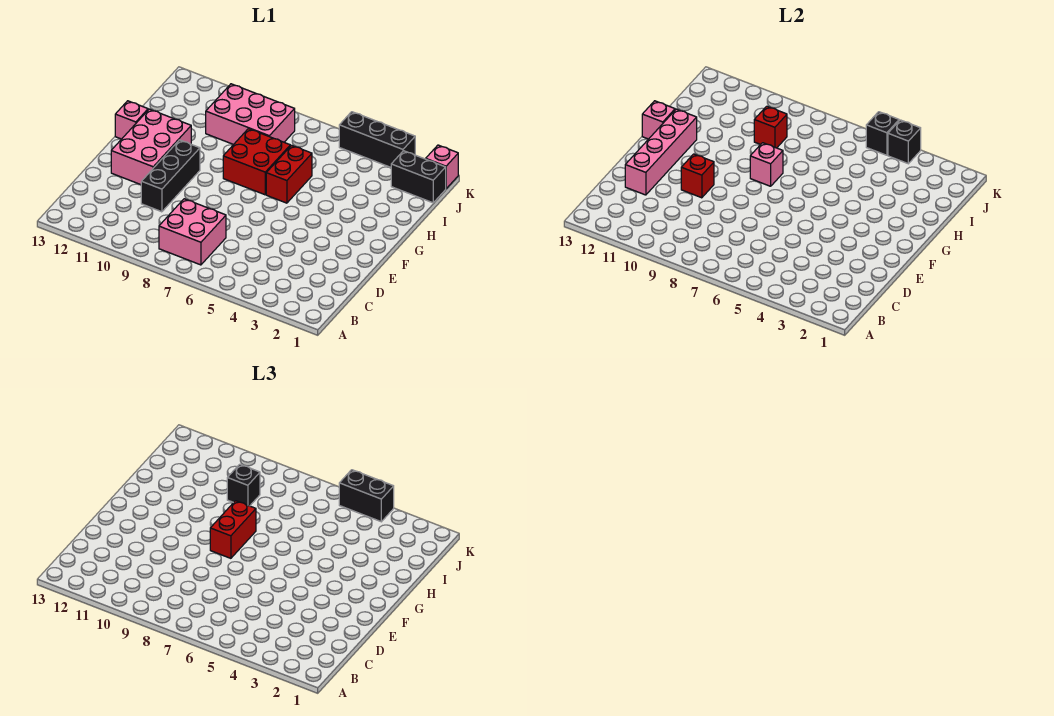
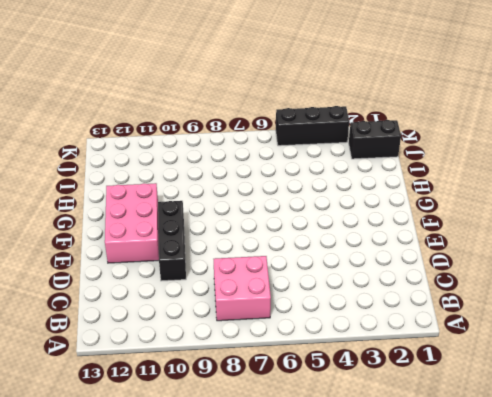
none -> red 1x2 brick [266,145,312,203]
none -> red 2x2 brick [223,129,290,195]
none -> pink 1x1 brick [115,101,148,139]

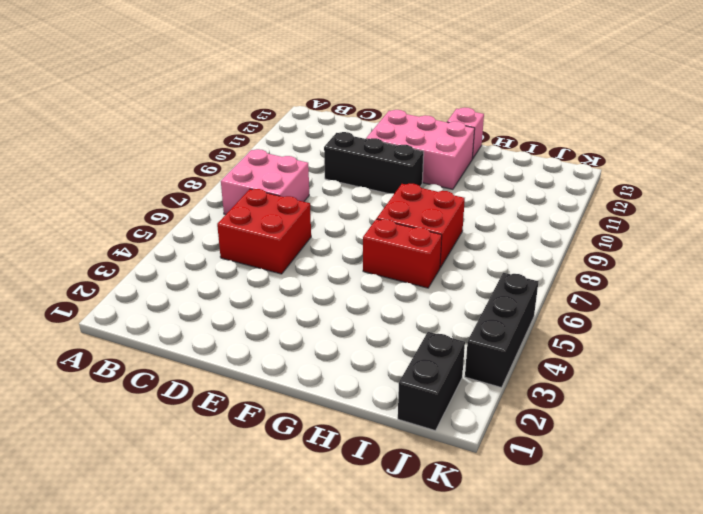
red 2x2 brick [217,189,311,274] -> none
none -> pink 2x3 brick [206,84,295,145]
none -> pink 1x1 brick [426,145,458,189]
none -> pink 1x4 brick [625,109,697,195]

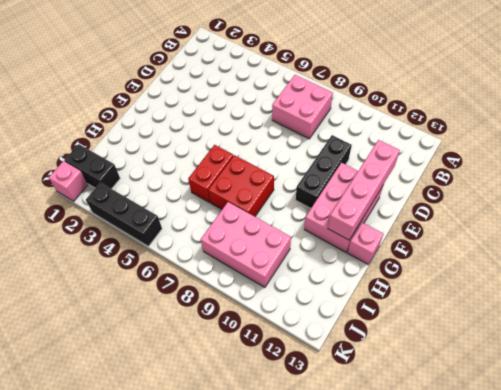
none -> red 1x1 brick [681,154,714,198]
none -> pink 1x1 brick [750,143,783,186]
none -> pink 1x1 brick [642,101,675,139]

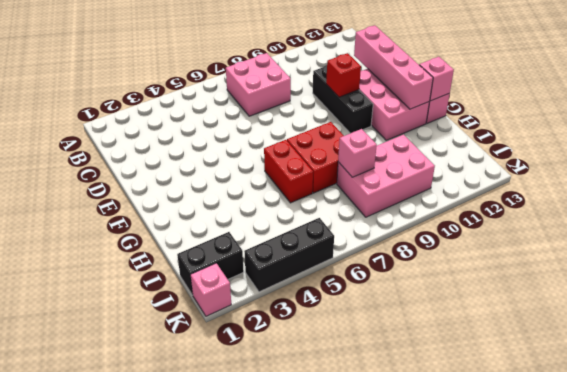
pink 1x1 brick [338,129,377,177] -> pink 1x1 brick moved to [750,143,783,186]
none -> red 1x1 brick [754,106,787,148]
none -> black 1x1 brick [888,120,921,164]
none -> black 1x1 brick [866,112,899,155]

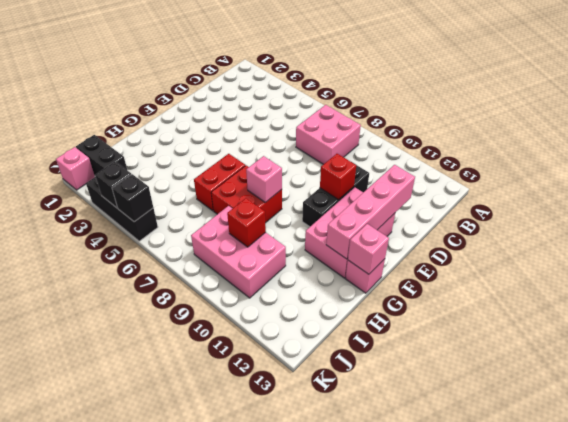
none -> red 1x2 brick [210,501,256,558]
none -> black 1x1 brick [227,464,260,506]
none -> black 1x2 brick [339,470,394,522]

